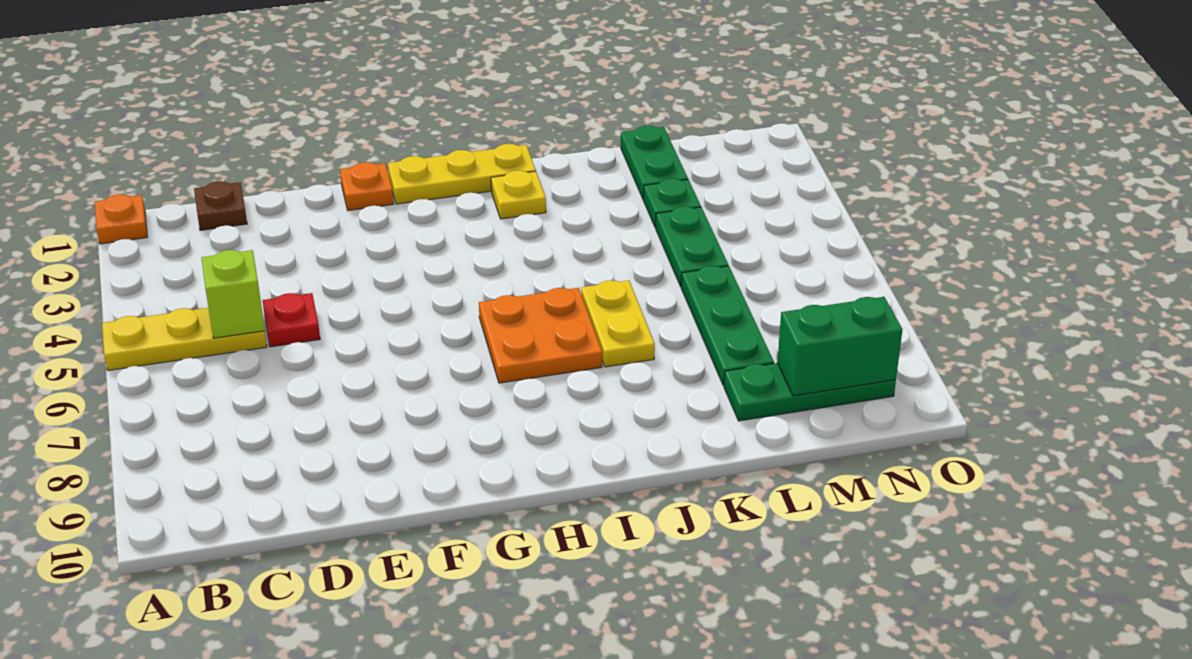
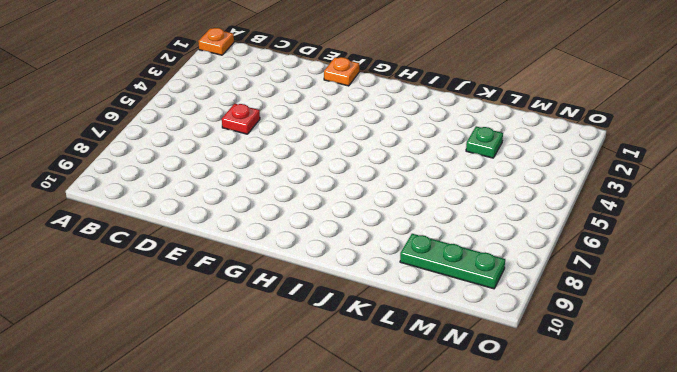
none -> yellow 1x3 plate [102,308,267,370]
none -> brown 1x1 plate [194,181,247,230]
none -> yellow 1x3 plate [388,144,536,204]

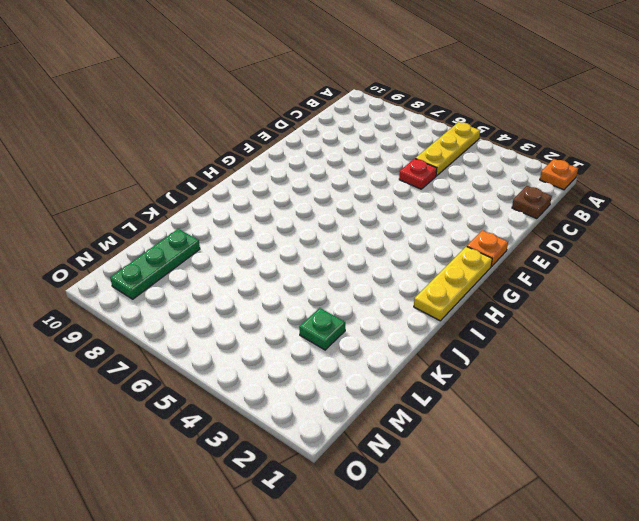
none -> orange 2x2 plate [479,288,602,383]
none -> yellow 1x1 plate [491,170,546,219]
none -> yellow 1x2 plate [581,280,655,367]

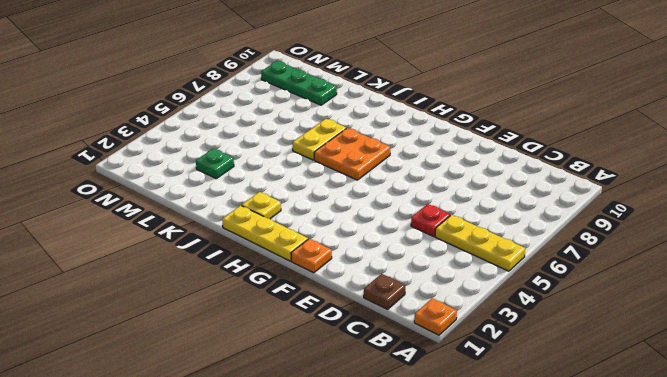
none -> green 1x2 plate [621,126,688,199]
none -> green 1x2 plate [656,207,728,286]
none -> green 1x3 plate [681,266,774,385]

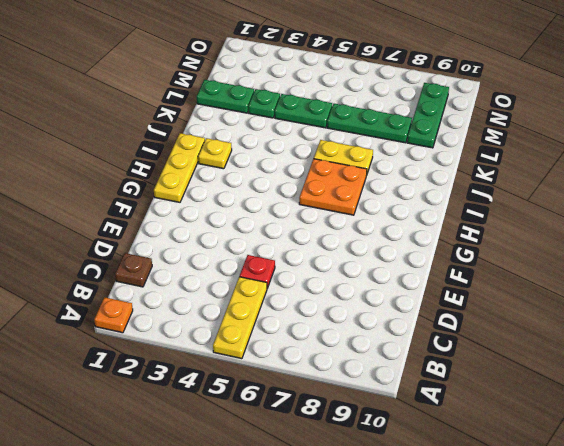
none -> orange 1x1 plate [340,162,393,211]
none -> lime 1x1 brick [202,250,265,338]
none -> green 1x2 brick [777,297,902,396]

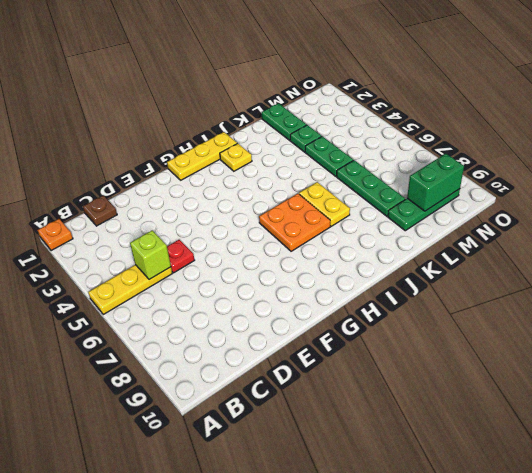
none -> orange 1x1 plate [340,162,393,211]

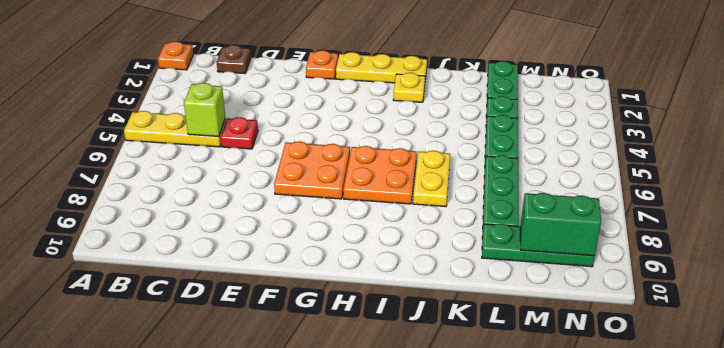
orange 2x2 plate [274,141,350,199] -> none

